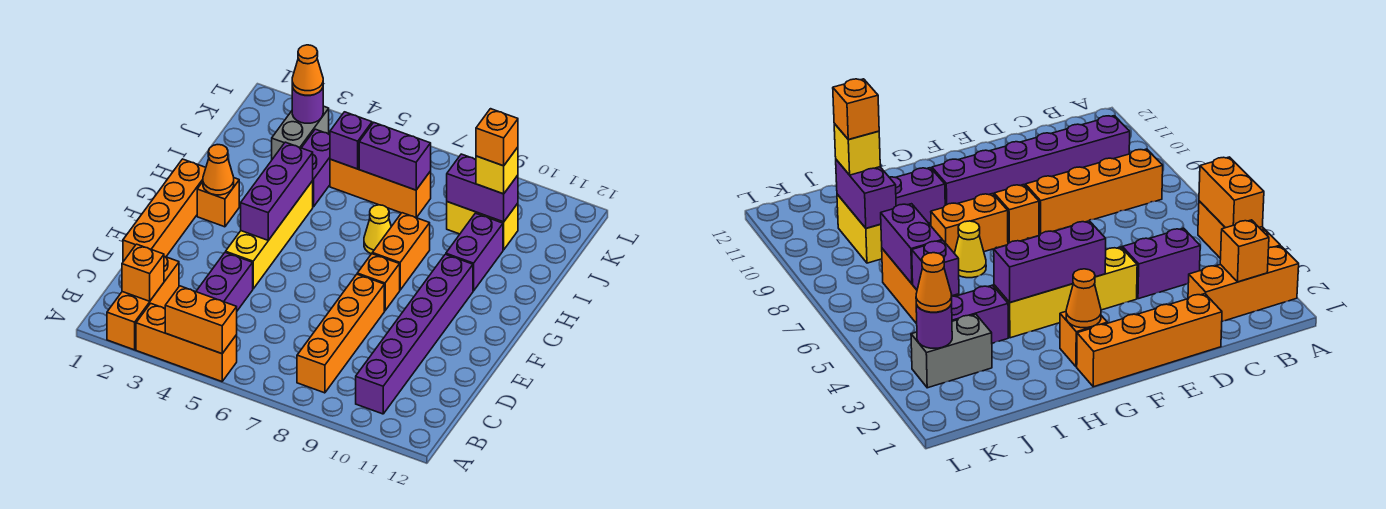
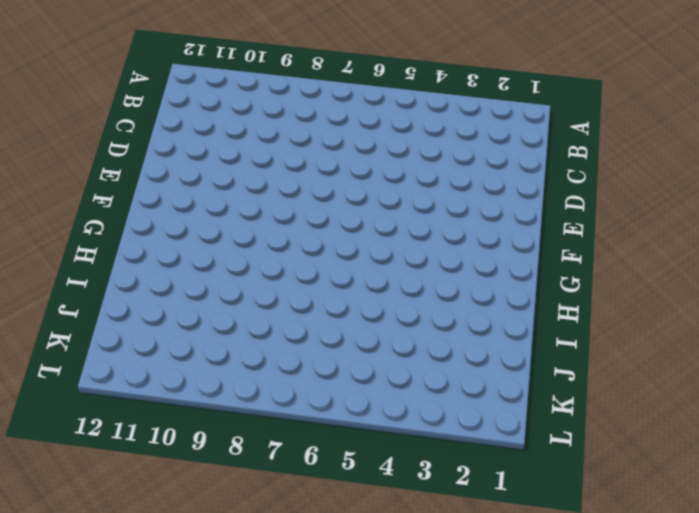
none -> orange 1x3 brick [107,257,179,350]
none -> orange 1x3 brick [136,303,237,382]
none -> orange 1x4 brick [297,274,384,393]

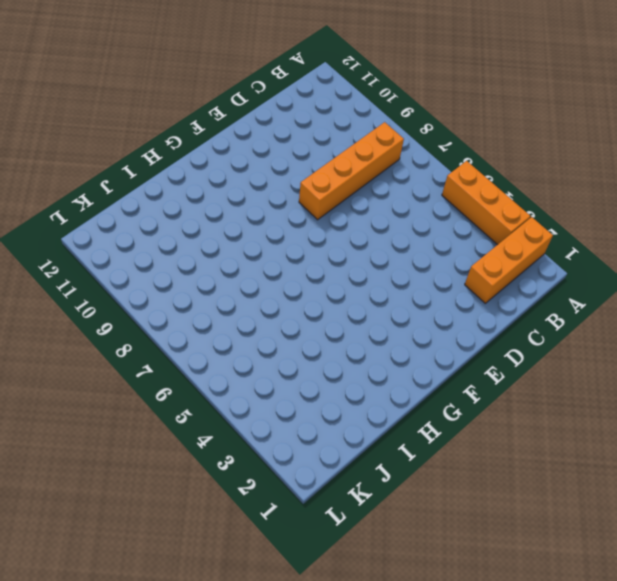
none -> purple 1x6 brick [356,254,473,414]
none -> purple 1x2 brick [196,252,253,311]
none -> orange 1x4 brick [123,159,206,262]

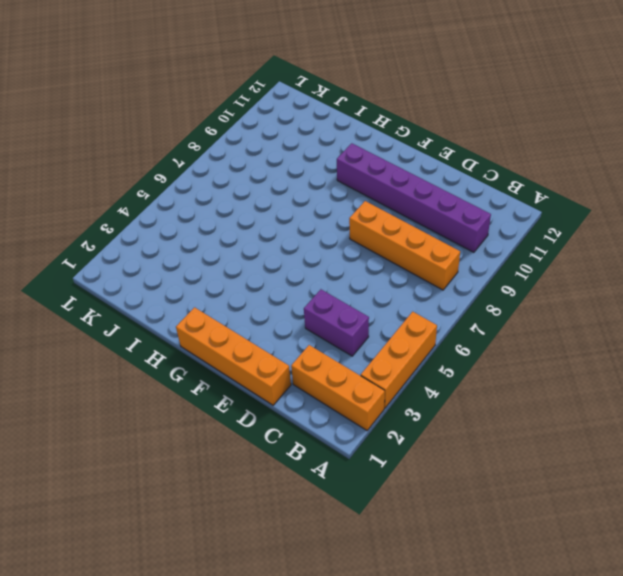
none -> yellow 1x4 brick [226,181,313,289]
none -> orange 1x1 brick [357,254,400,311]
none -> orange 1x1 brick [197,178,239,227]

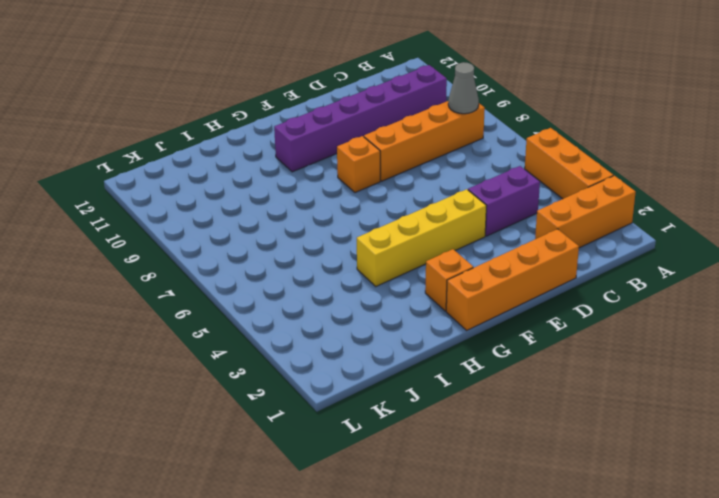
grey 1x1 cone [448,62,479,114] -> none
none -> orange 1x2 brick [372,213,430,290]
none -> yellow 1x1 cone [364,205,391,254]
none -> purple 1x2 brick [446,213,503,291]

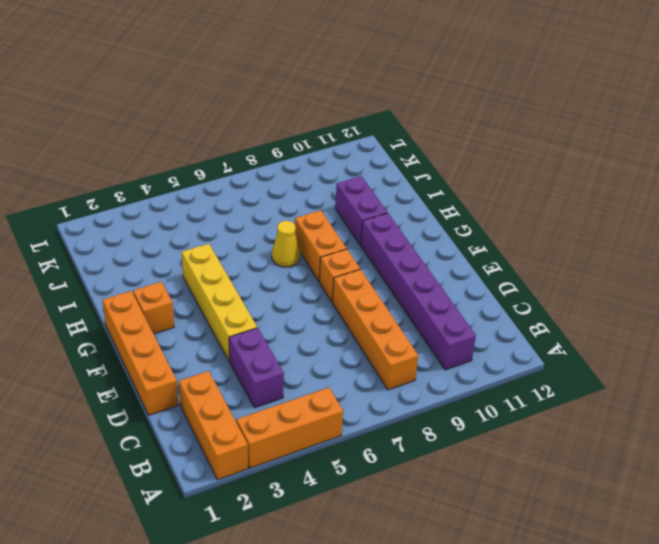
none -> purple 1x2 brick [302,129,330,207]
none -> grey 1x2 brick [272,106,329,159]
none -> orange 1x3 brick [330,159,431,218]

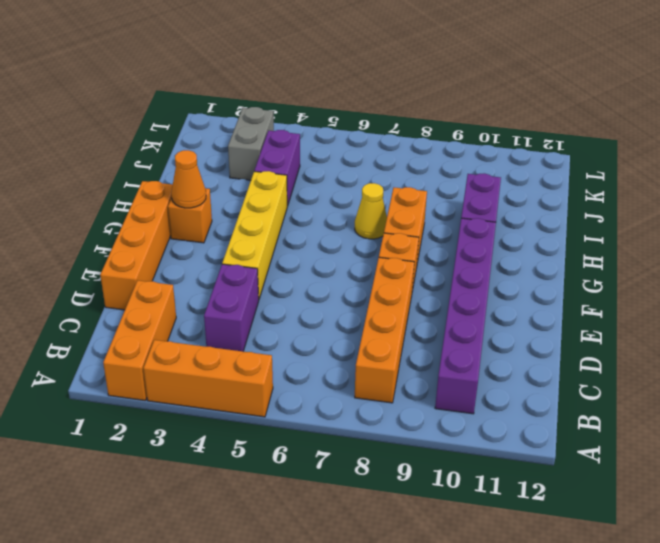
none -> orange 1x3 brick [330,159,431,218]
none -> yellow 1x2 brick [447,202,518,250]
none -> orange 1x2 brick [165,286,237,354]

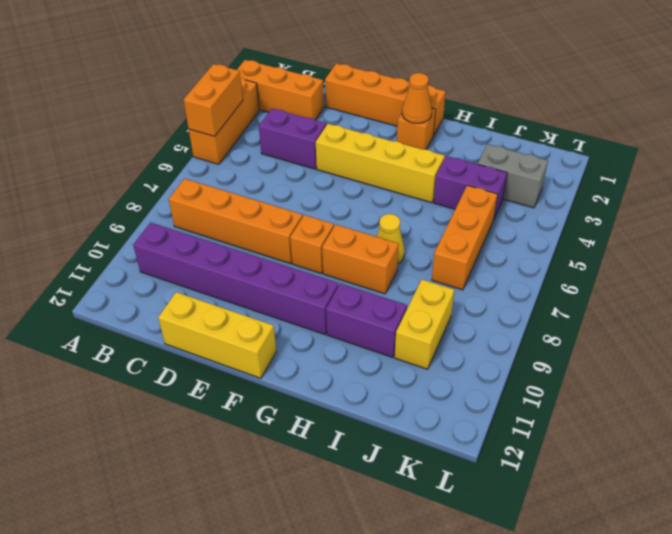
yellow 1x3 brick [158,292,276,378] -> none
none -> orange 1x1 brick [122,244,164,301]
none -> purple 1x3 brick [241,142,313,240]
none -> purple 1x1 brick [330,112,372,169]

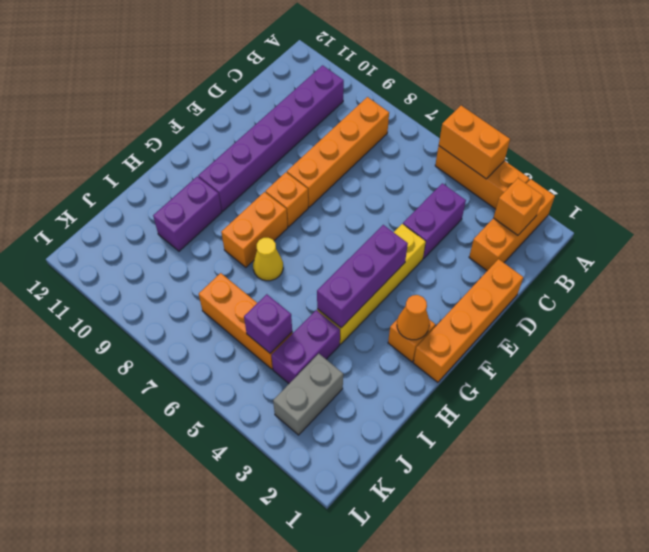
none -> yellow 1x2 brick [447,202,518,250]
none -> purple 1x2 brick [359,122,431,190]
none -> purple 1x2 brick [447,154,518,222]

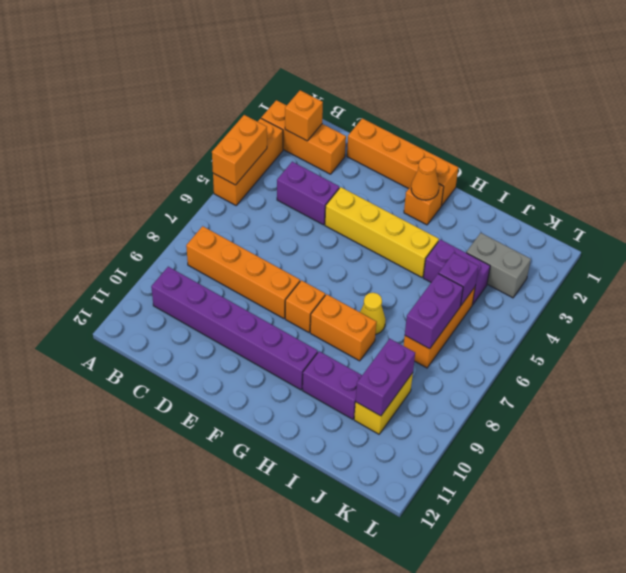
none -> purple 1x3 brick [241,142,313,240]
none -> purple 1x1 round brick [292,87,323,123]
none -> yellow 1x1 brick [476,147,518,194]

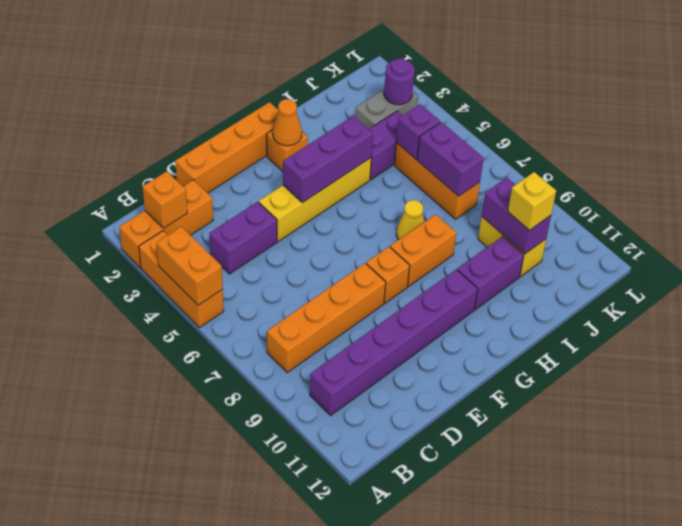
none -> orange 1x1 cone [292,45,323,95]
none -> orange 1x1 brick [476,109,518,166]

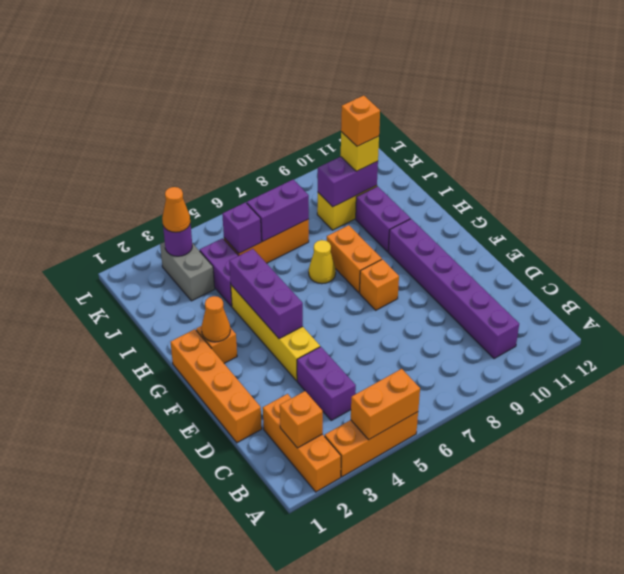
none -> orange 1x4 brick [297,274,384,393]

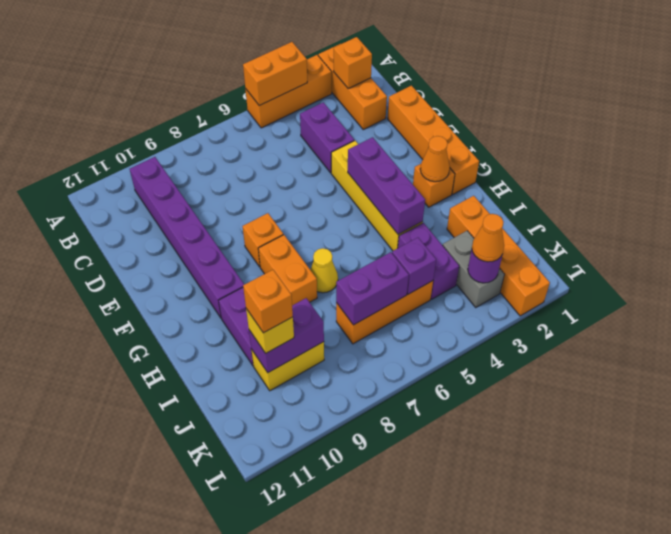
orange 1x4 brick [447,196,550,316] -> orange 1x4 brick moved to [297,274,384,393]

